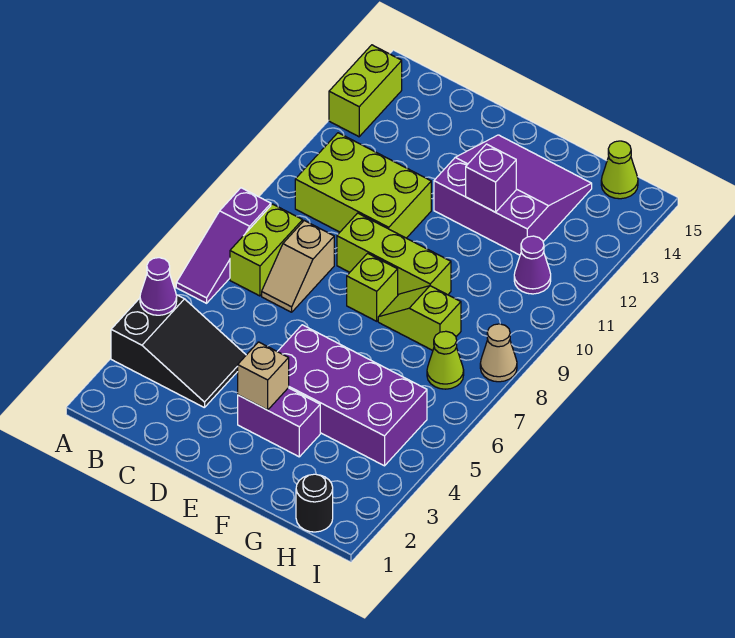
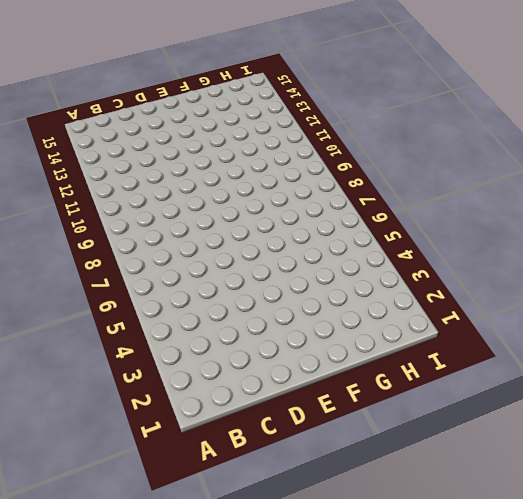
none -> black 2x3 slope [111,295,246,408]
none -> purple 1x3 slope [176,188,271,303]
none -> lime 1x2 brick [329,45,402,137]

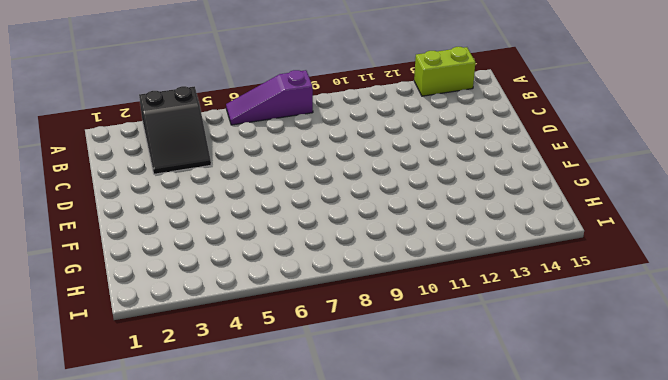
none -> lime 1x2 brick [230,204,303,296]
none -> lime 2x3 brick [295,133,431,238]
none -> tan 1x2 slope [262,221,334,312]

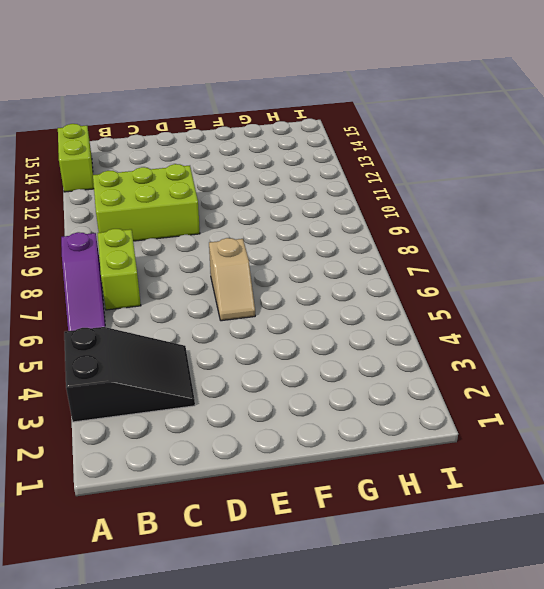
tan 1x2 slope [209,238,255,321] -> tan 1x2 slope moved to [262,221,334,312]
none -> lime 1x3 brick [337,213,451,295]
none -> purple 1x2 brick [238,388,320,457]
none -> purple 2x4 brick [277,325,427,466]

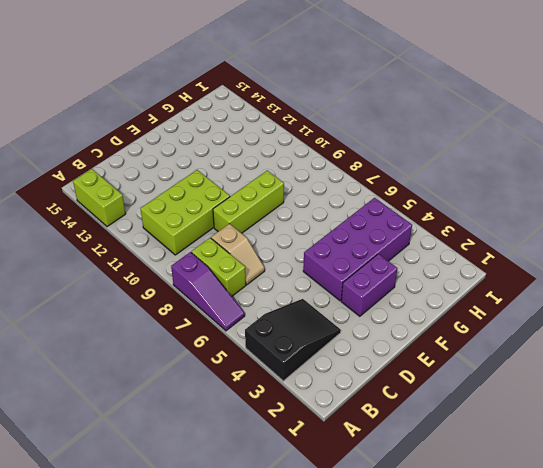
none -> lime 1x1 brick [347,253,398,321]
none -> purple 3x3 slope [434,135,592,255]
none -> lime 1x2 slope [378,286,461,350]

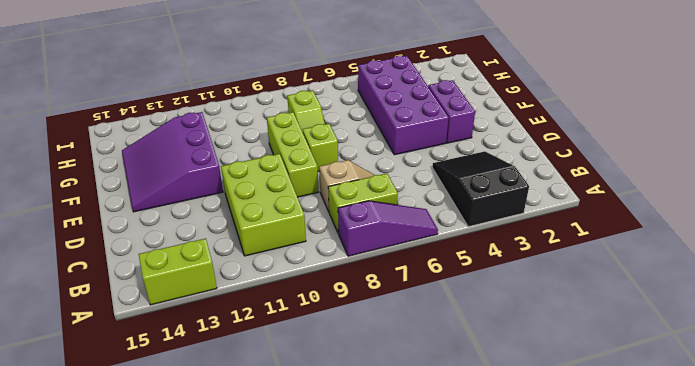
none -> black 1x1 round brick [296,474,333,532]
none -> lime 1x1 cone [427,331,464,389]
none -> purple 1x1 cone [514,236,551,294]

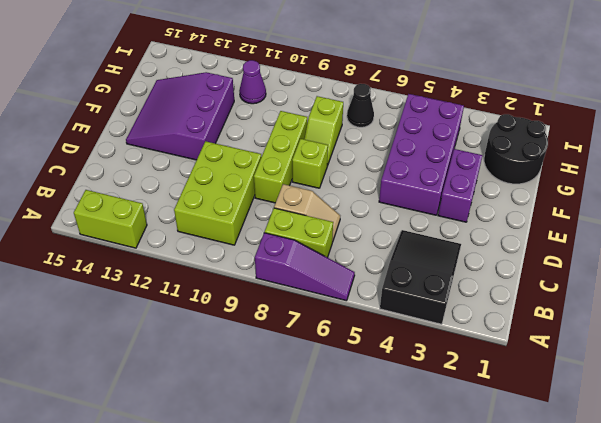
black 2x2 round brick [484,114,548,184] -> black 1x1 round brick [296,474,333,532]
black 1x1 cone [347,84,374,127] -> lime 1x1 cone [427,331,464,389]
none -> lime 1x1 cone [601,141,638,199]
none -> tan 1x1 cone [480,324,517,382]
none -> purple 1x1 cone [140,258,177,315]

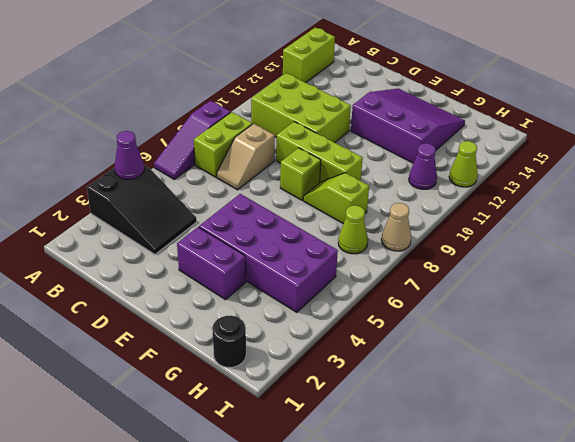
lime 1x1 cone [449,141,478,187] -> lime 1x1 cone moved to [601,141,638,199]
none -> tan 1x1 brick [238,342,289,410]
none -> purple 1x1 brick [466,144,516,212]

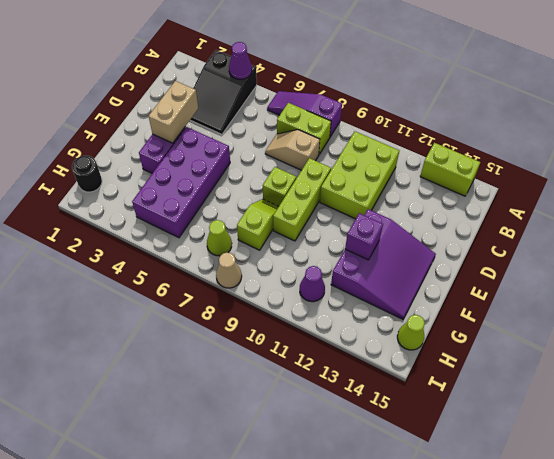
tan 1x2 brick [149,81,198,143] -> tan 1x1 brick [238,342,289,410]

